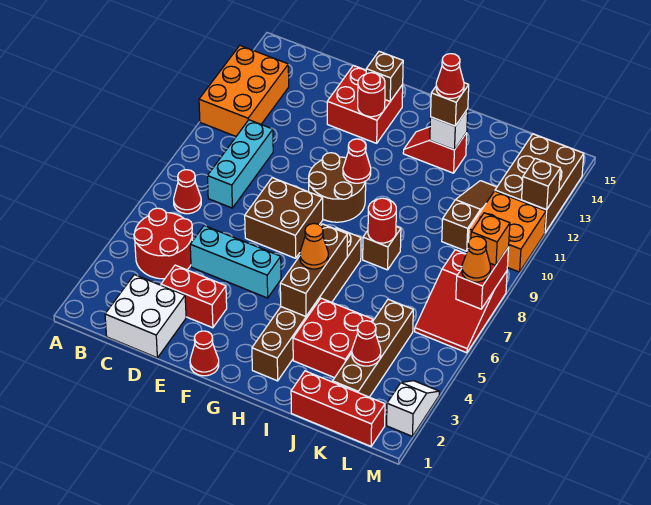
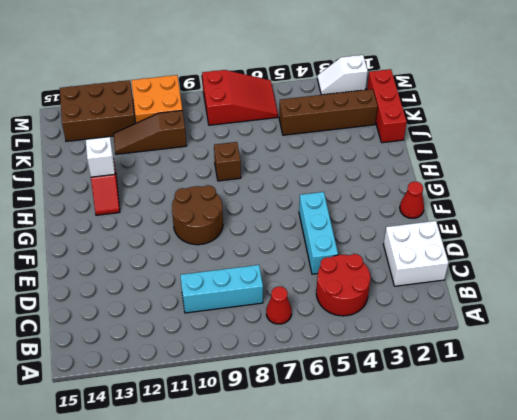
none -> orange 2x3 brick [199,46,289,136]
none -> red 1x2 brick [161,265,227,328]
none -> brown 2x2 brick [245,178,323,258]
none -> red 2x2 brick [327,66,403,143]

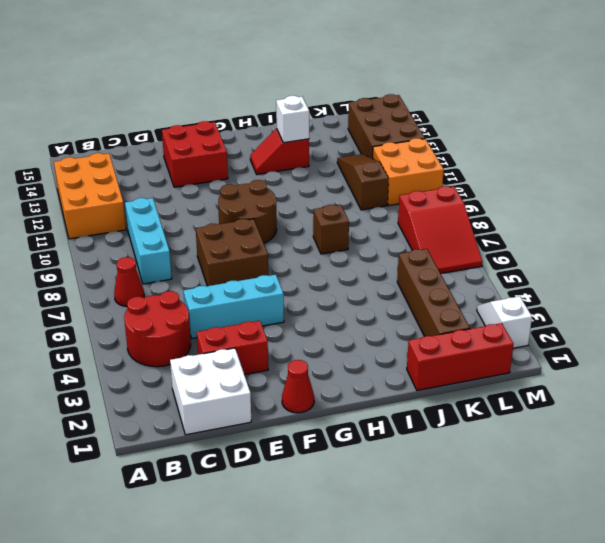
none -> brown 1x6 brick [252,228,361,381]
none -> red 2x2 brick [293,298,373,378]
none -> red 1x1 round brick [358,73,385,117]
none -> brown 1x1 brick [366,51,403,101]

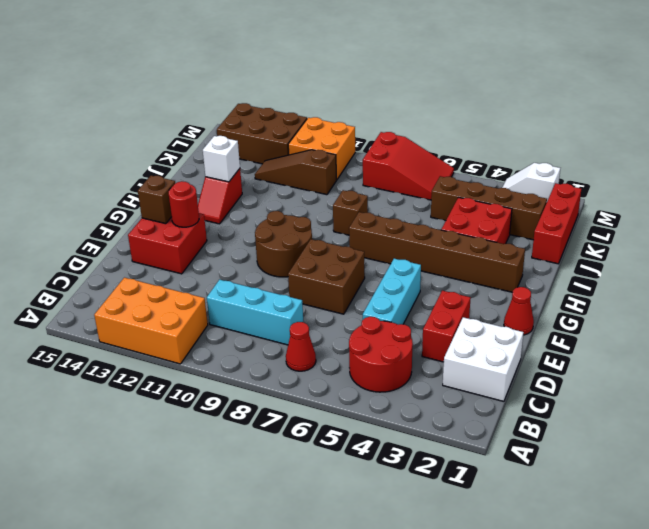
none -> red 1x1 cone [343,139,371,183]
none -> brown 1x3 brick [280,224,347,316]
none -> red 1x1 round brick [368,198,396,243]
none -> red 1x1 cone [352,321,381,366]

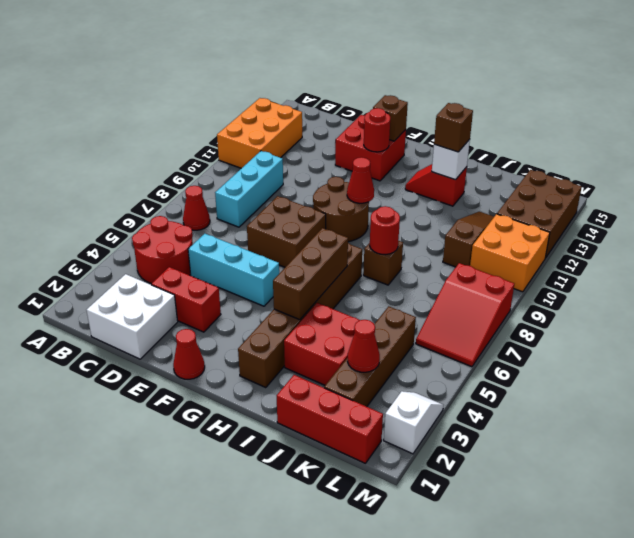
none -> red 1x2 brick [456,247,509,309]
none -> brown 1x1 brick [522,158,560,210]
none -> orange 1x1 cone [300,223,328,269]
none -> orange 1x1 cone [462,236,491,282]

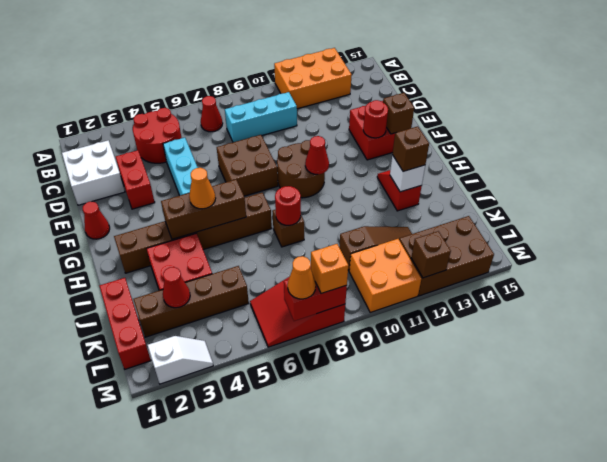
none -> red 1x1 cone [436,54,464,98]

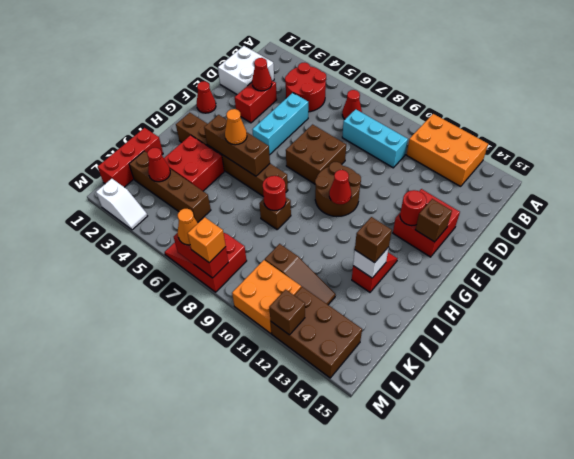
red 1x1 cone [252,58,272,91] -> red 1x1 cone moved to [436,54,464,98]

